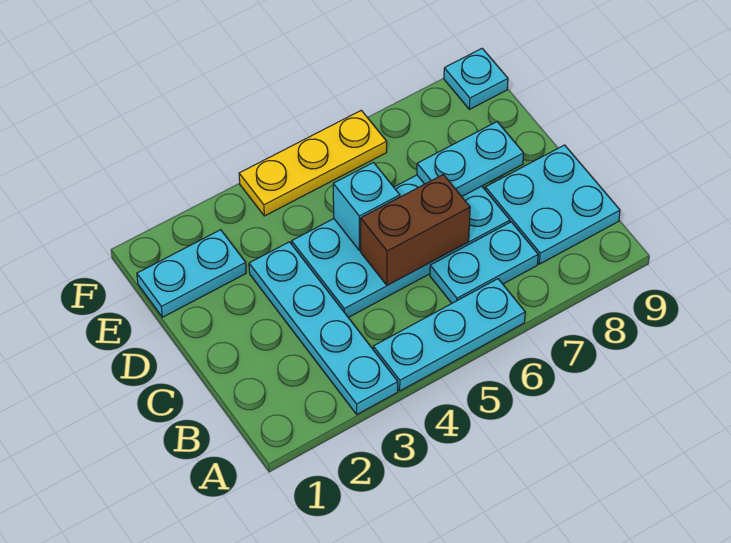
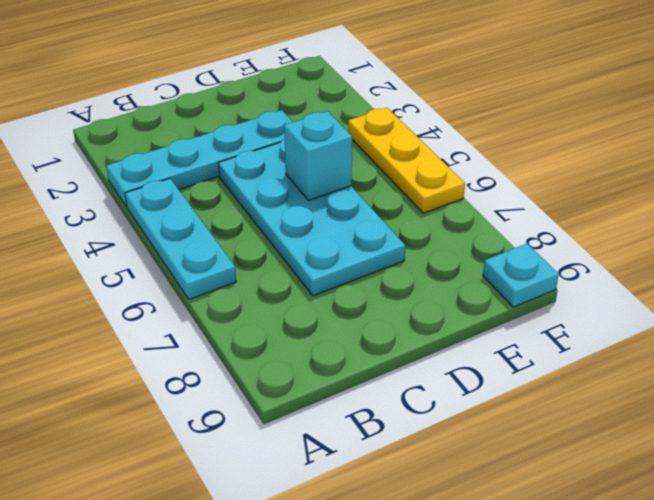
none -> cyan 1x2 plate [430,222,538,303]
none -> cyan 2x2 plate [485,145,620,264]

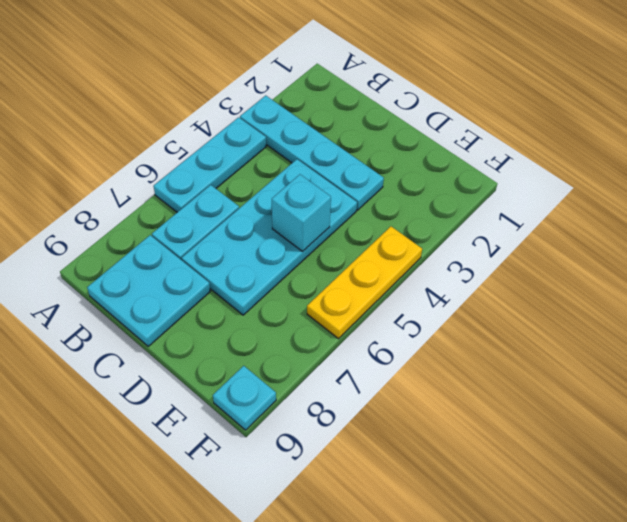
none -> cyan 1x2 plate [137,230,246,317]
none -> brown 1x2 brick [361,175,470,285]

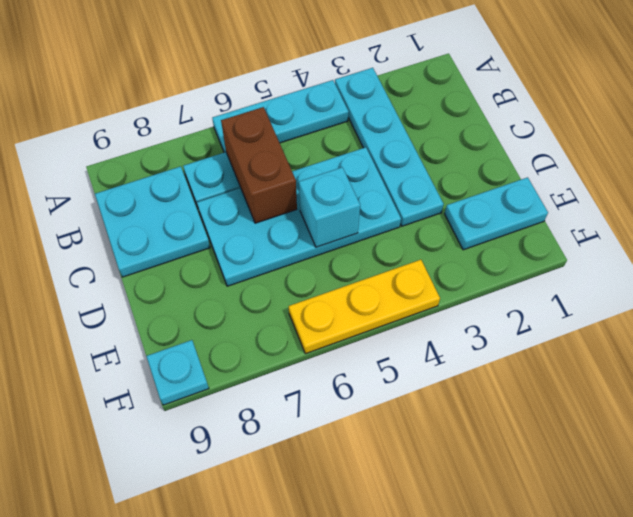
brown 1x2 brick [221,107,297,223] -> brown 1x2 brick turned to [361,175,470,285]
none -> cyan 1x2 plate [417,122,524,196]

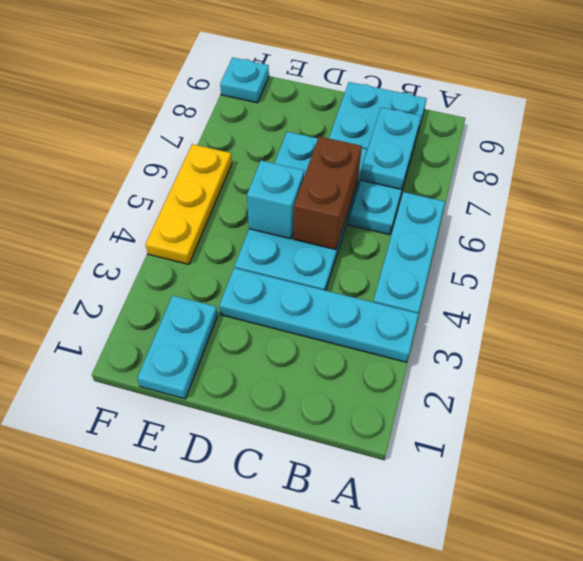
cyan 1x2 plate [360,107,421,190] -> cyan 1x2 plate moved to [417,122,524,196]

